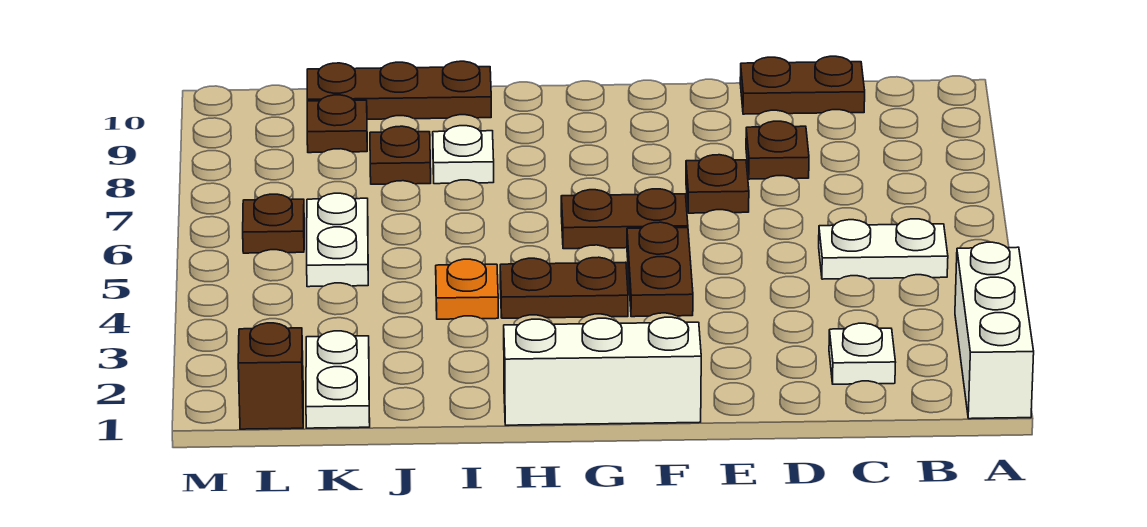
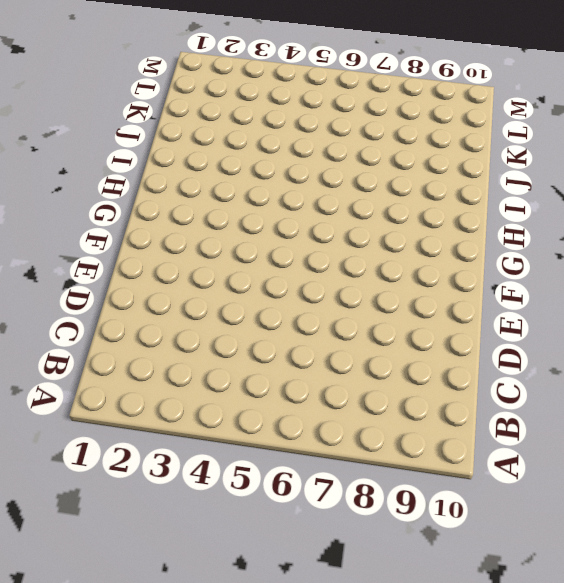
none -> white 1x3 brick [955,242,1034,419]
none -> white 1x2 plate [819,219,948,279]
none -> white 1x1 plate [829,323,896,384]

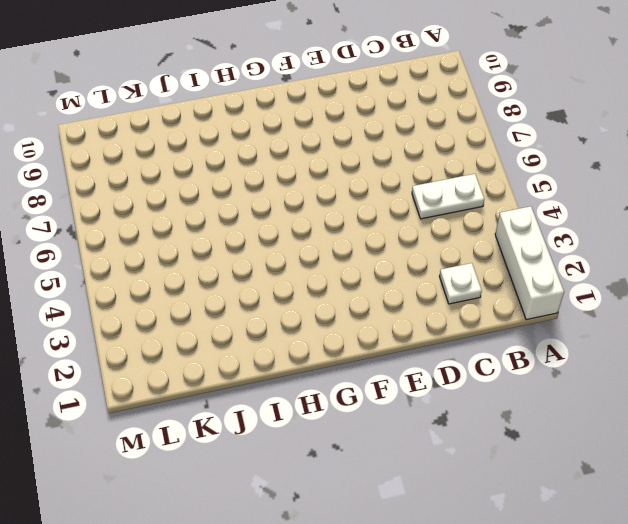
none -> brown 1x2 plate [740,56,865,114]
none -> brown 1x1 plate [746,121,809,179]
none -> brown 1x1 plate [686,155,749,213]

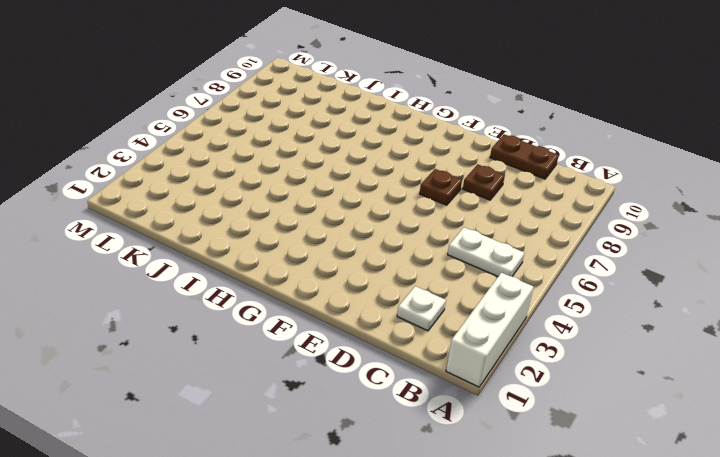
none -> white 1x3 brick [504,317,701,425]
none -> brown 1x2 plate [627,222,693,317]
none -> brown 1x2 plate [561,189,688,249]

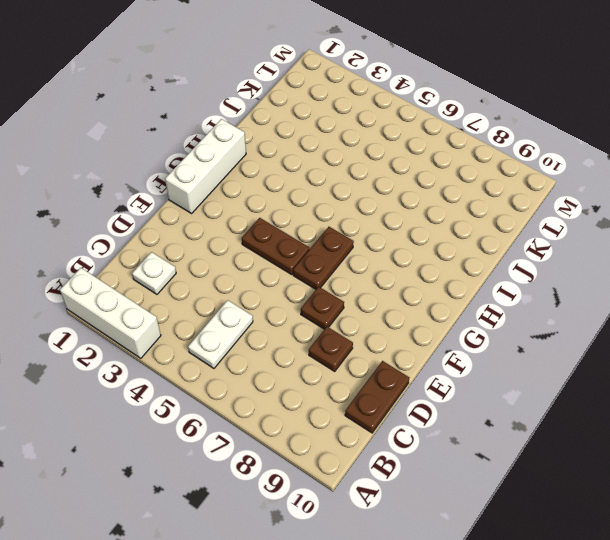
none -> brown 1x2 plate [500,257,628,318]
none -> orange 1x1 plate [436,259,498,319]
none -> white 1x1 plate [433,126,494,184]

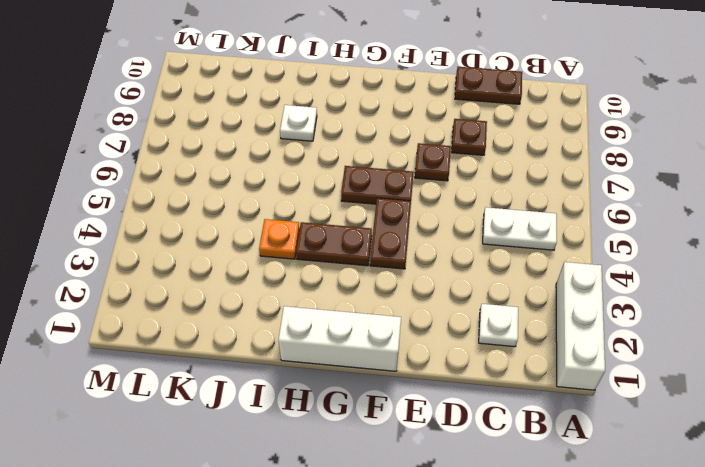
none -> brown 1x3 plate [307,61,491,119]
none -> brown 1x1 plate [370,126,431,184]
none -> white 1x2 plate [306,331,370,428]

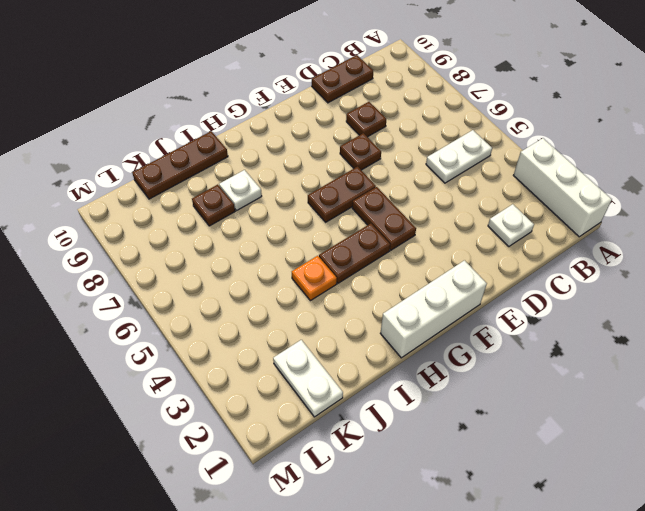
none -> white 1x2 plate [307,193,368,287]
none -> brown 1x1 plate [307,95,367,153]
none -> brown 1x1 brick [238,323,303,429]

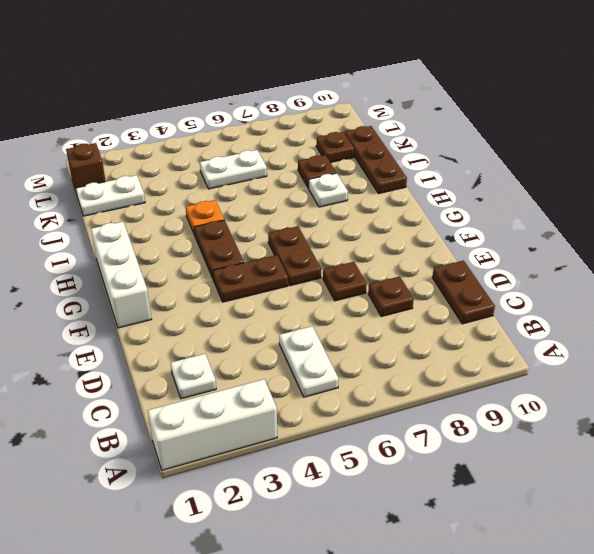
none -> brown 1x1 plate [243,194,304,253]

